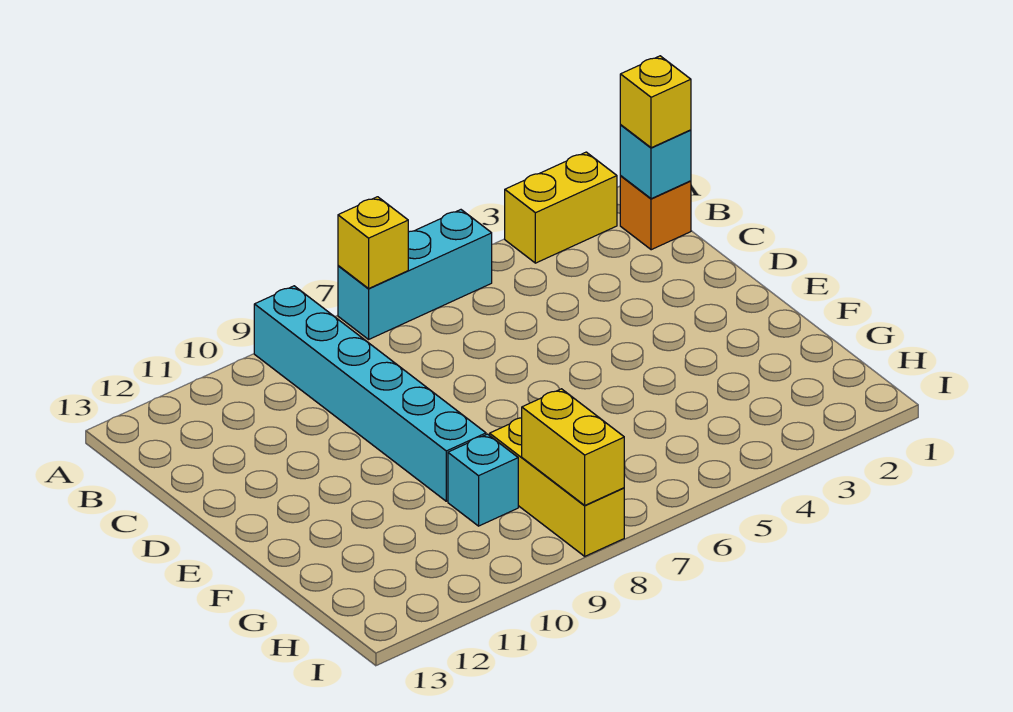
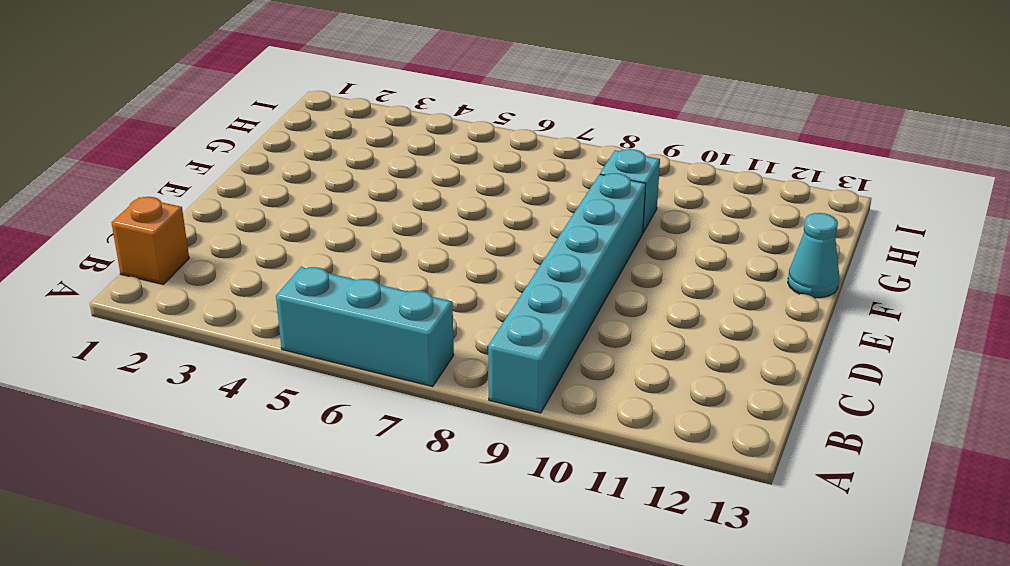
cyan 1x1 cone [788,213,839,298] -> none
none -> yellow 1x2 brick [505,152,617,263]
none -> yellow 1x3 brick [490,418,624,556]

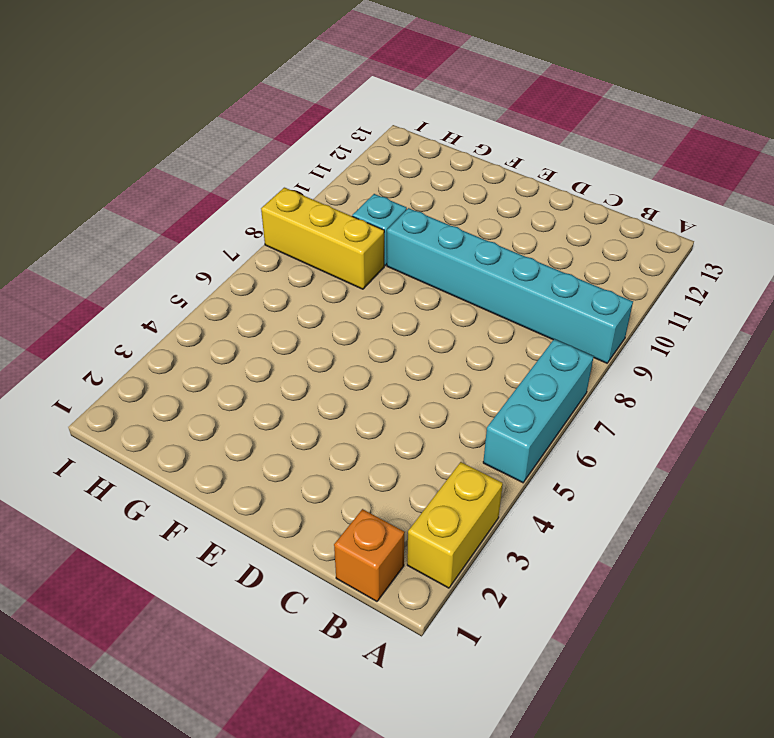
none -> yellow 1x1 brick [338,197,408,288]
none -> cyan 1x1 brick [620,125,691,199]

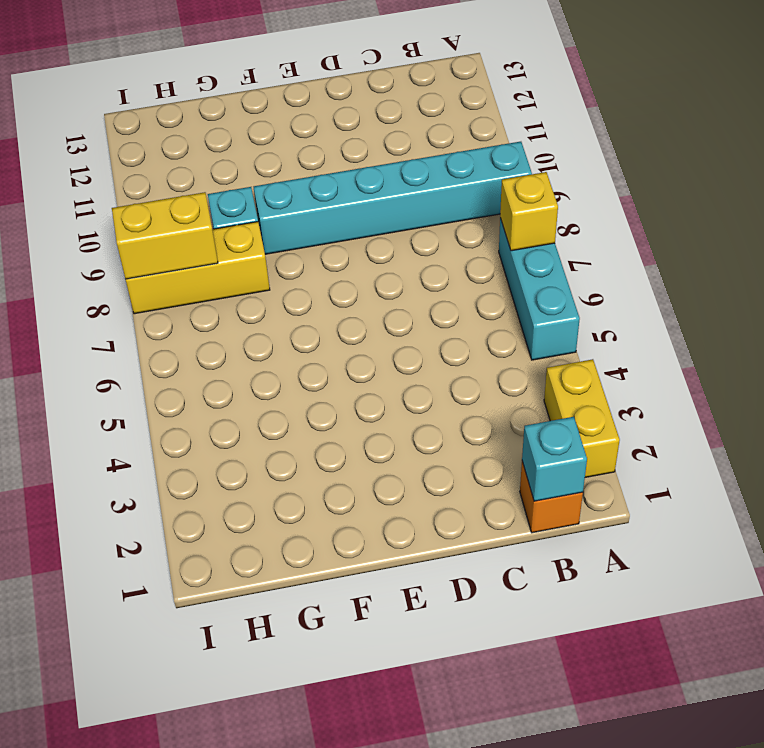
none -> yellow 1x1 brick [620,56,691,148]

